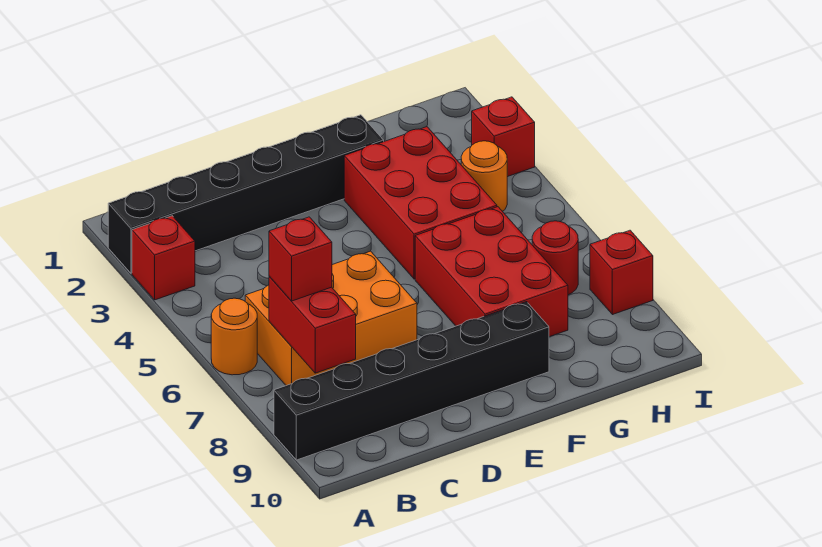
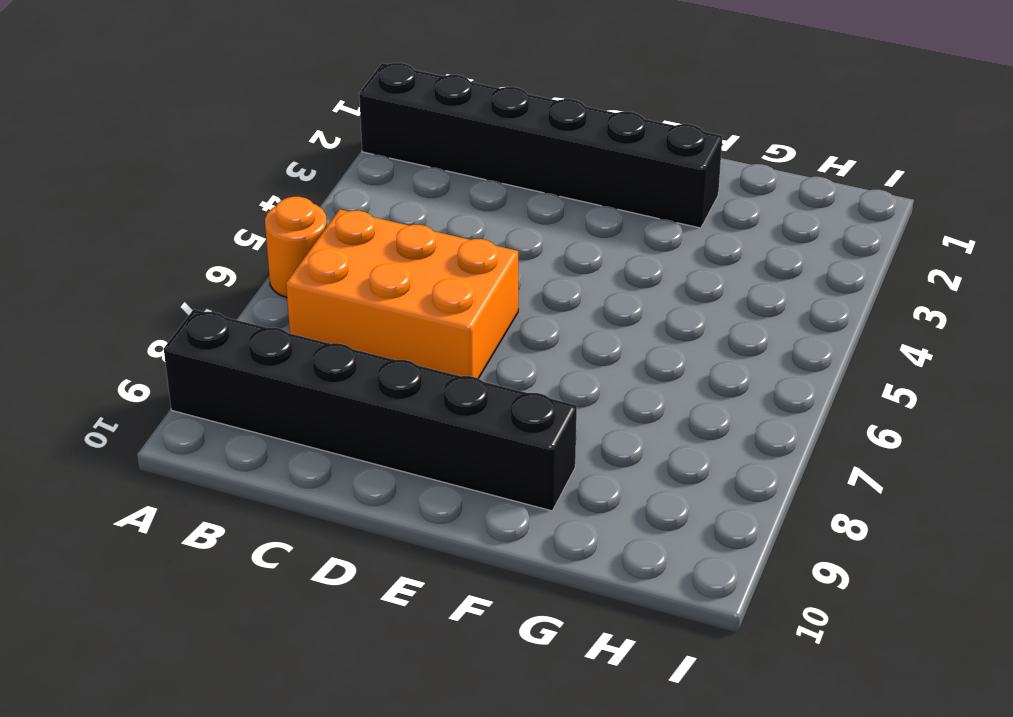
none -> red 1x1 brick [132,216,195,300]
none -> red 2x3 brick [344,127,497,279]
none -> red 2x3 brick [415,207,568,337]

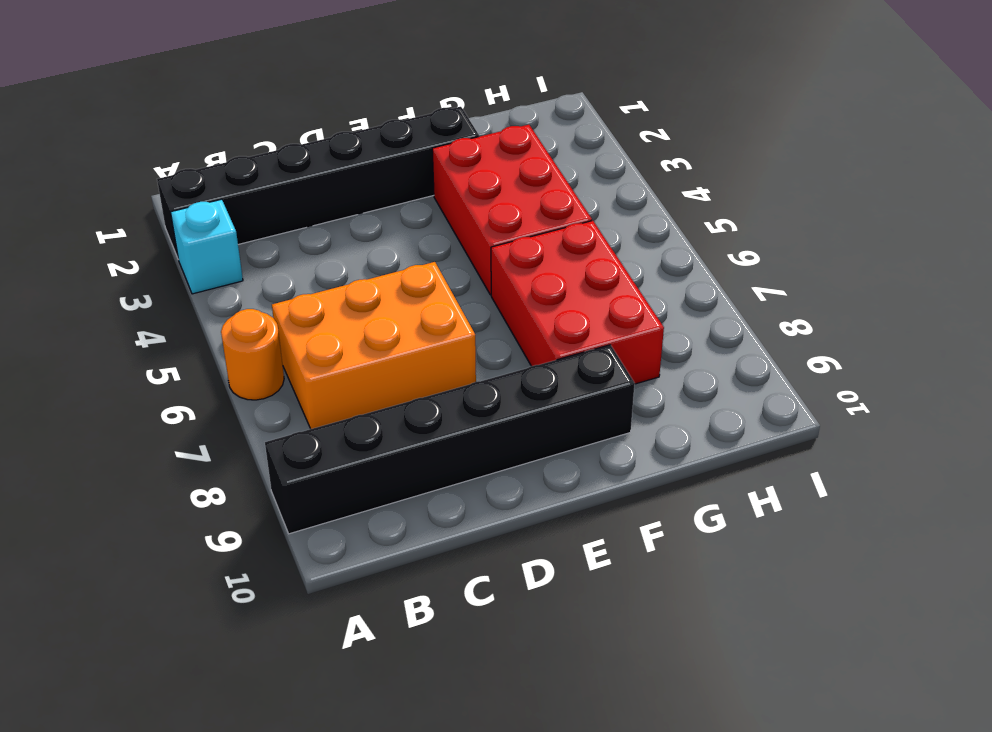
cyan 1x1 brick [171,199,243,294] -> red 1x1 brick [132,216,195,300]
none -> orange 1x1 round brick [461,141,507,211]
none -> red 1x1 round brick [532,221,578,295]
none -> red 1x1 brick [472,97,535,177]

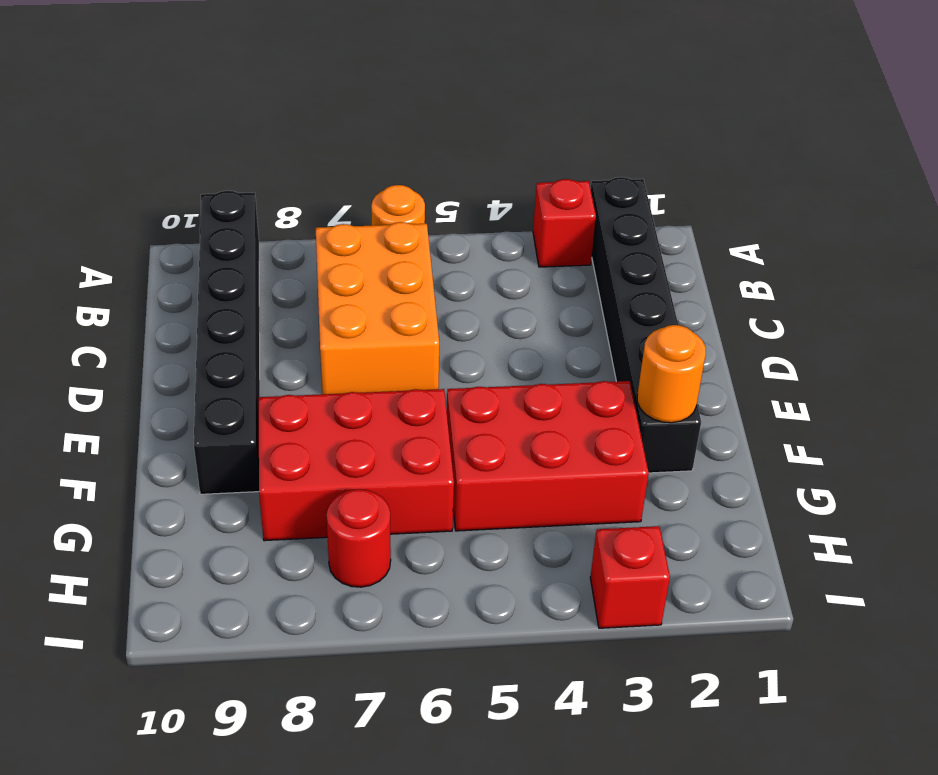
orange 1x1 round brick [637,325,706,423] -> orange 1x1 round brick moved to [461,141,507,211]
none -> red 1x1 brick [590,230,653,315]
none -> red 1x2 brick [269,277,356,373]
none -> red 1x1 brick [269,217,332,301]

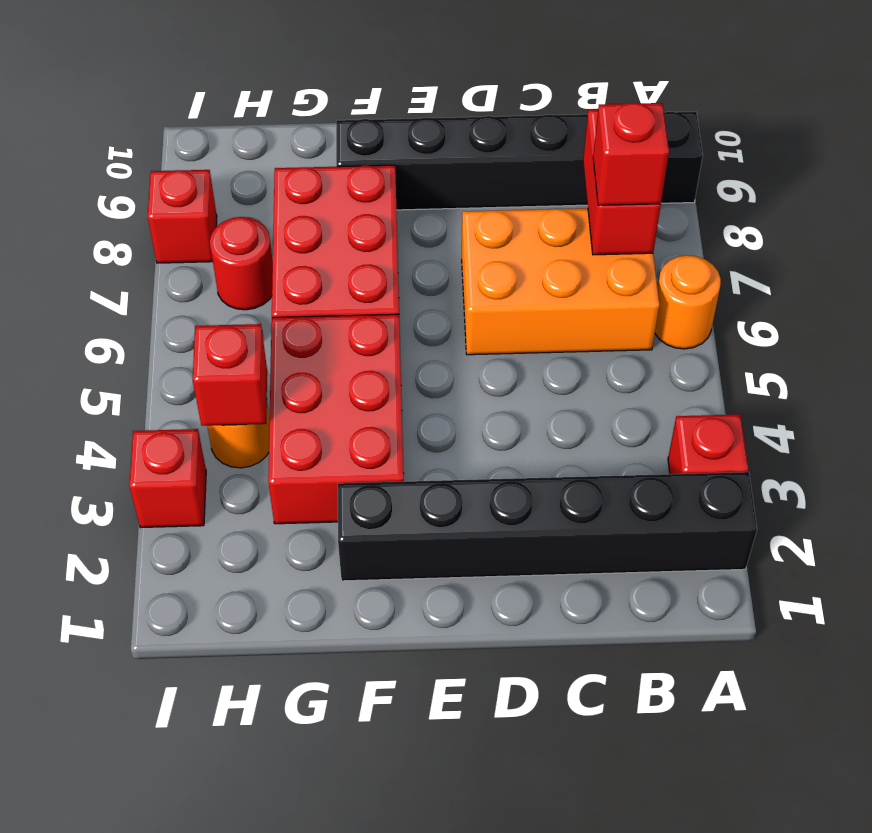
red 1x1 brick [193,324,267,426] -> none

